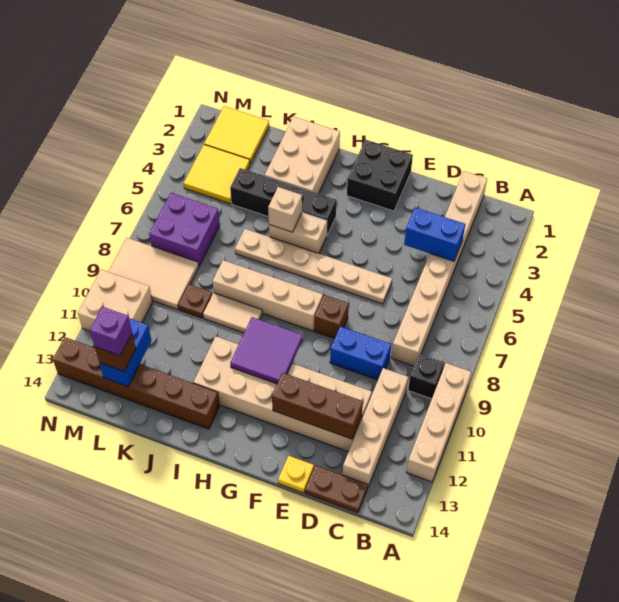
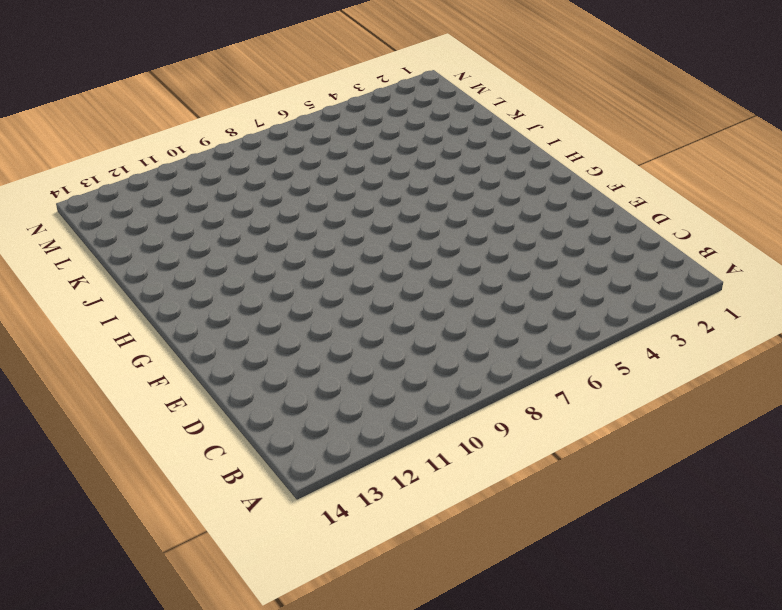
none -> tan 1x4 brick [406,363,471,482]
none -> black 1x1 brick [408,354,444,399]
none -> tan 1x8 brick [391,171,487,366]
none -> tan 1x4 brick [343,368,408,486]

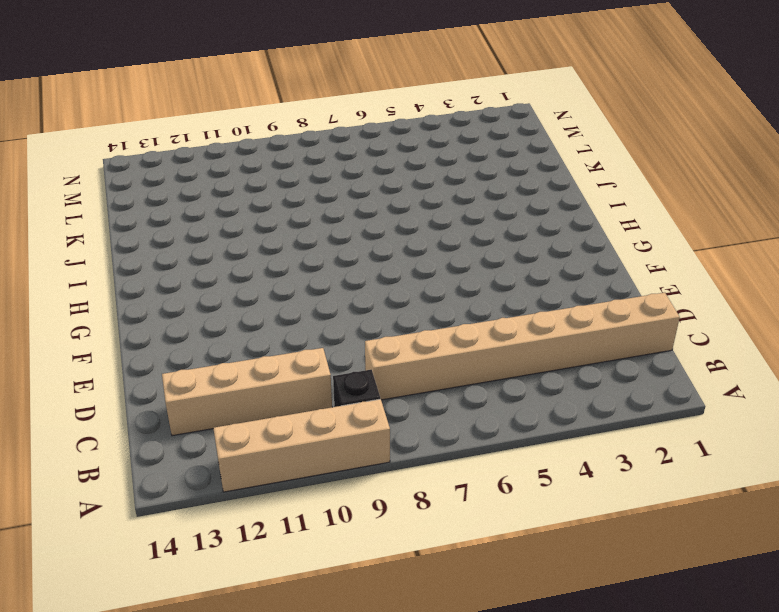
none -> brown 1x2 plate [305,465,368,513]
none -> blue 1x2 brick [330,326,391,380]
none -> tan 2x6 brick [193,336,372,452]
none -> tan 1x6 plate [235,229,392,304]

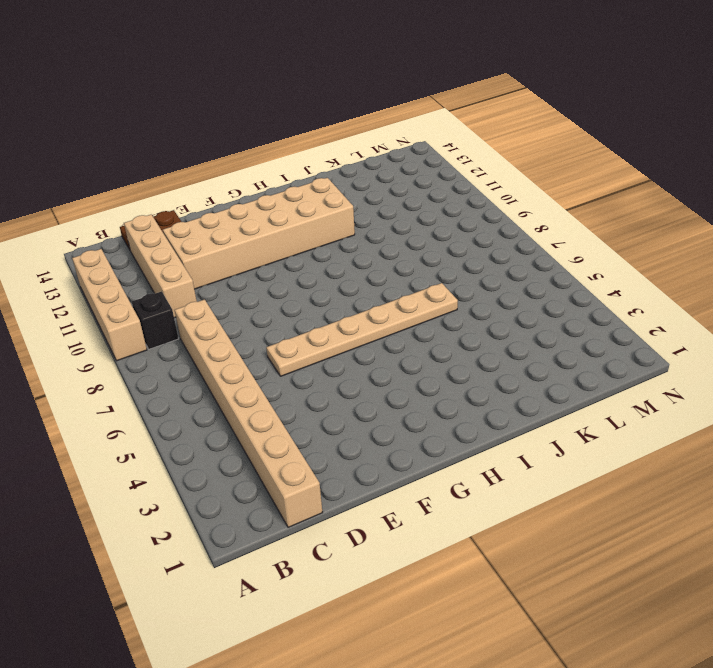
none -> blue 1x2 brick [330,326,391,380]
none -> yellow 1x1 plate [278,456,314,493]
none -> black 2x2 brick [347,140,413,211]
none -> brown 1x1 brick [314,295,349,339]

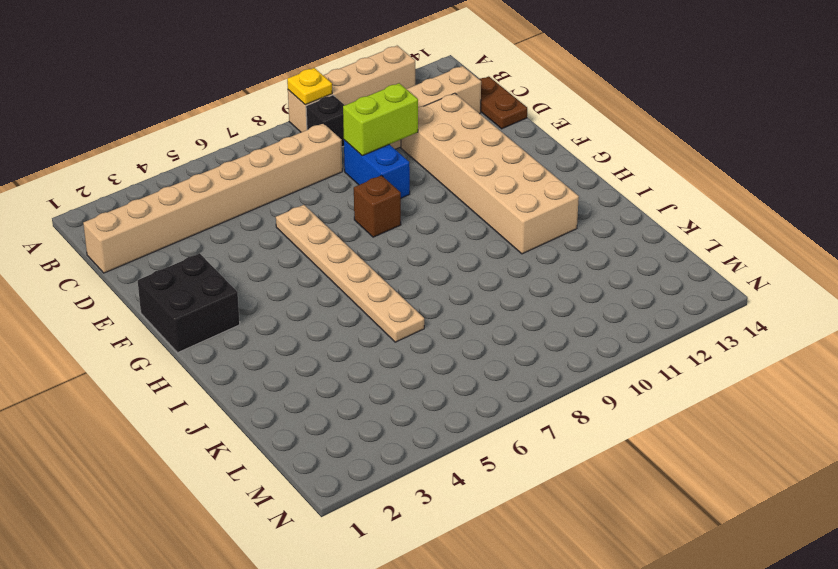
yellow 1x1 plate [287,68,332,105] -> yellow 1x1 plate moved to [278,456,314,493]
lime 1x2 brick [343,83,418,156] -> none
none -> tan 1x4 brick [213,260,323,331]
none -> black 1x4 brick [230,168,336,235]
none -> tan 1x2 brick [269,212,327,253]
none -> tan 2x3 brick [265,117,340,194]

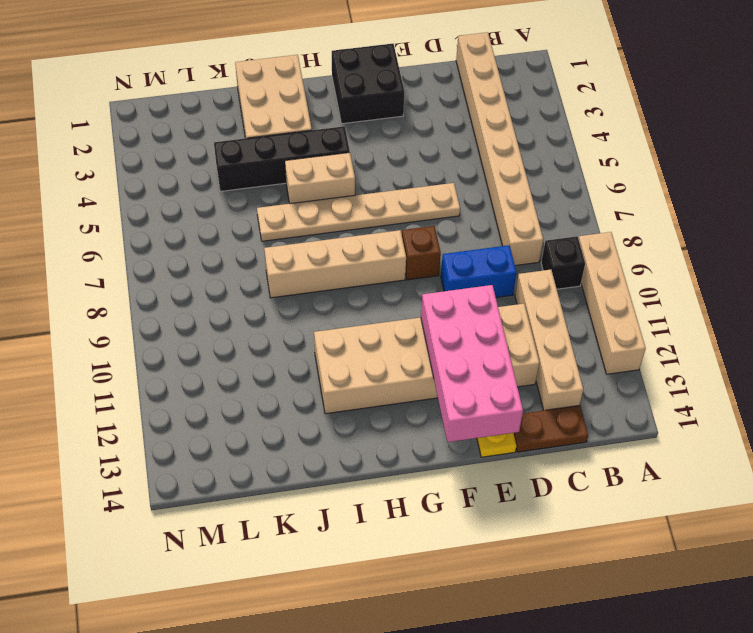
pink 2x4 brick [421,285,523,442] -> brown 1x3 brick [272,373,363,439]
none -> tan 1x2 tile [203,293,262,333]
none -> brown 1x6 brick [53,337,220,429]
none -> brown 1x1 plate [178,284,212,318]
none -> yellow 2x2 tile [204,106,269,164]

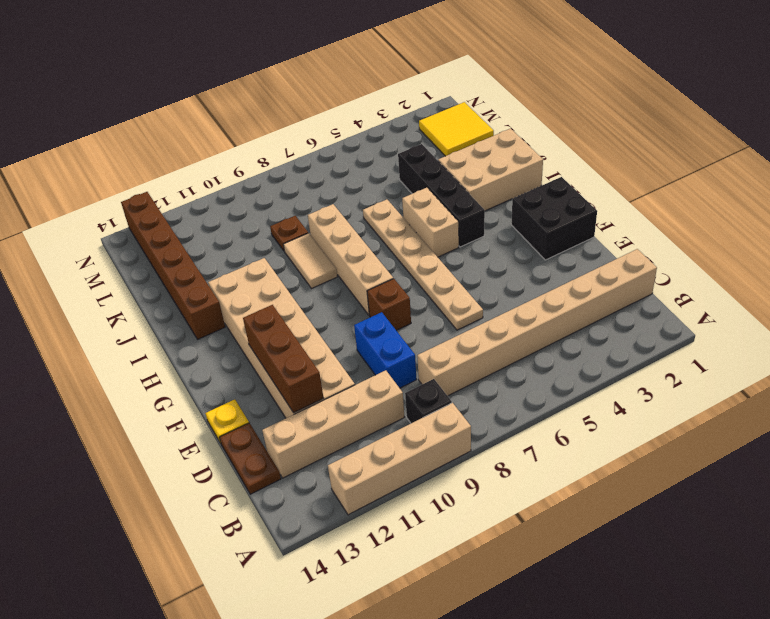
none -> yellow 2x2 tile [184,145,250,204]
none -> purple 2x2 brick [149,193,220,266]
none -> tan 2x3 tile [108,238,199,309]
none -> tan 2x2 brick [78,270,153,331]

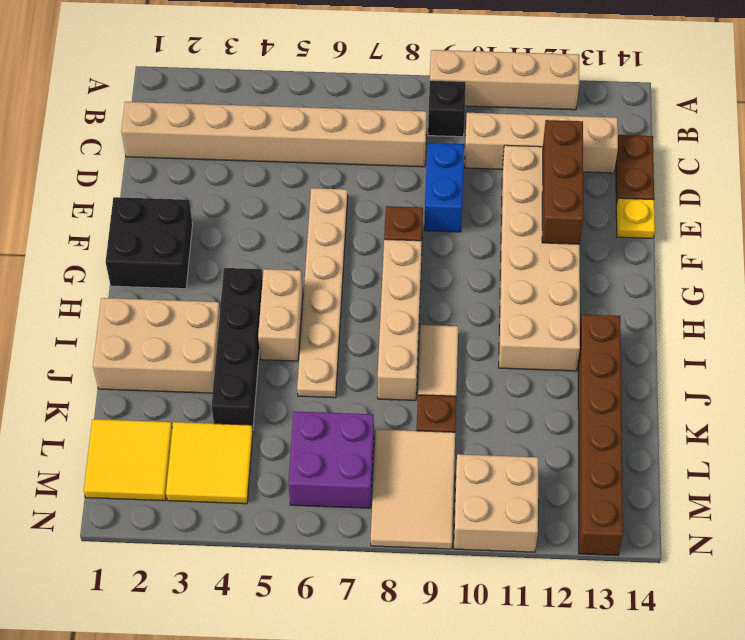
none -> blue 1x2 brick [404,208,465,261]
none -> purple 2x2 tile [230,317,303,384]
none -> tan 1x1 brick [268,187,302,232]
none -> blue 1x2 brick [100,318,151,386]

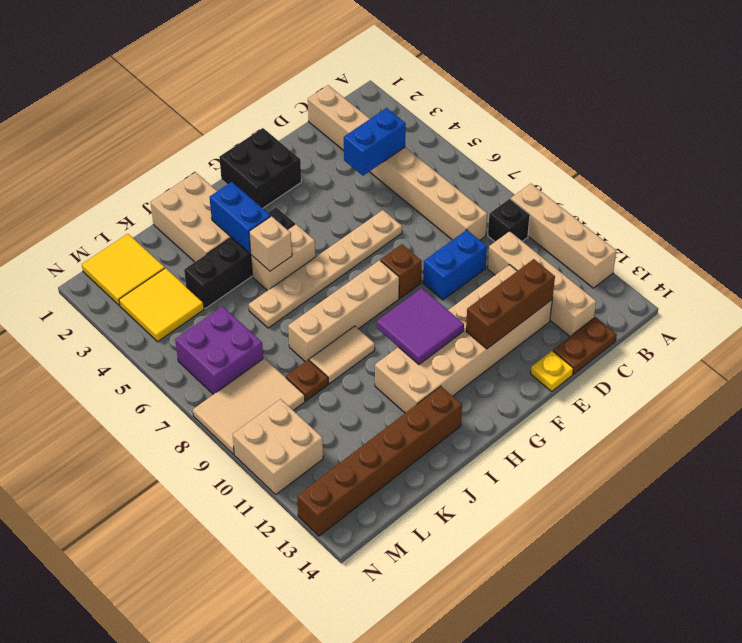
blue 1x2 brick [210,182,271,253] -> blue 1x2 brick moved to [100,318,151,386]
none -> brown 1x1 brick [95,334,136,371]
none -> purple 1x1 brick [90,307,132,356]

